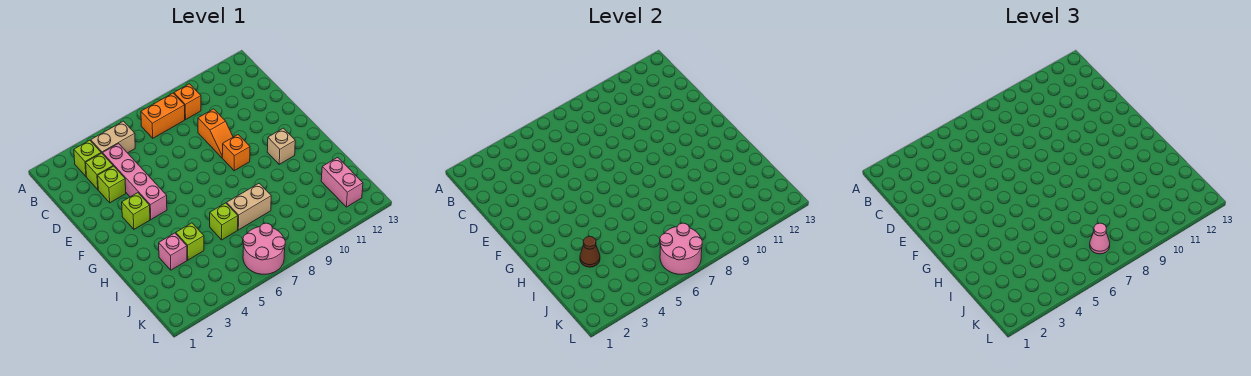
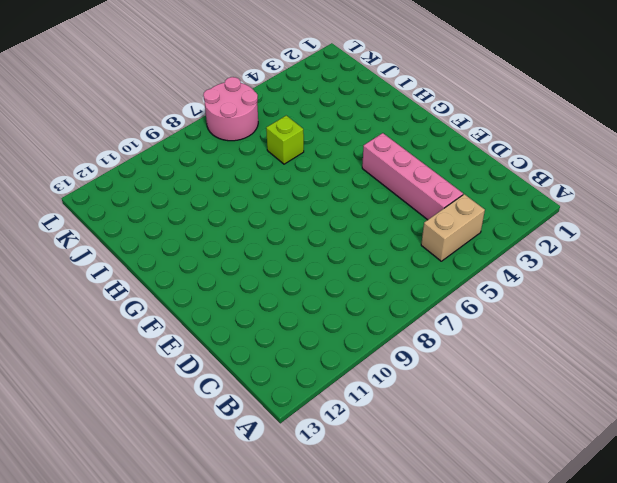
none -> lime 1x1 brick [74,140,101,176]
none -> orange 1x2 brick [141,93,185,138]
none -> orange 1x1 brick [174,84,201,119]

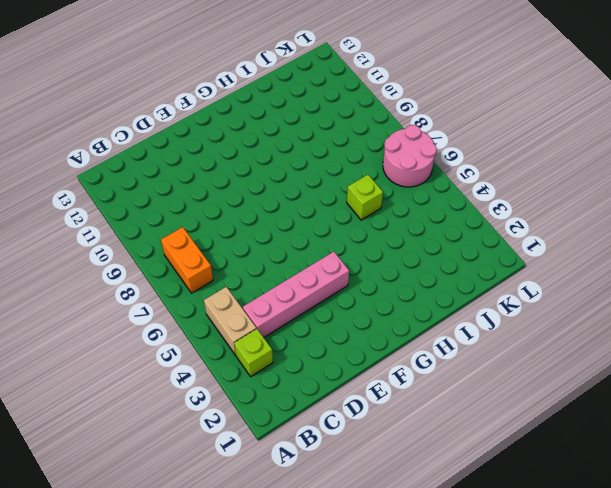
none -> orange 1x1 brick [174,84,201,119]
none -> lime 1x1 brick [86,153,113,189]
none -> lime 1x1 brick [98,166,126,203]

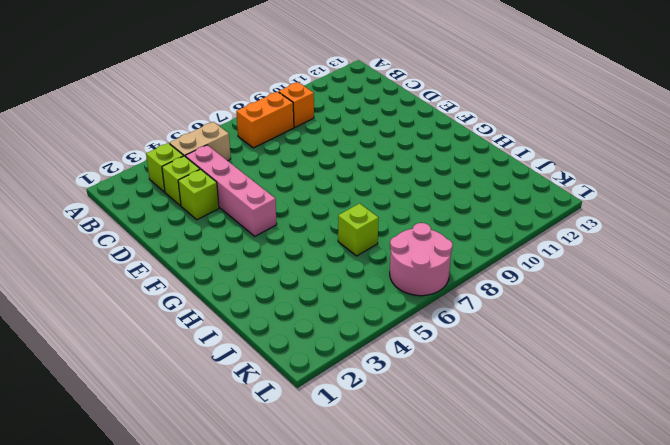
none -> orange 1x2 slope [198,109,233,158]
none -> lime 1x1 brick [122,193,150,229]
none -> orange 1x1 brick [222,135,250,171]

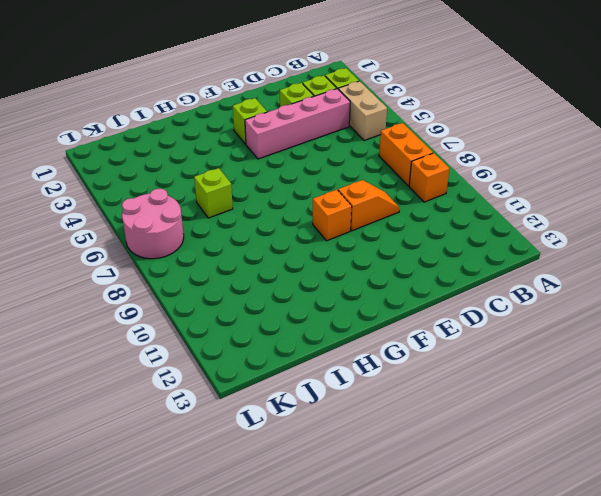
orange 1x2 slope [338,180,400,231] -> orange 1x2 slope turned to [198,109,233,158]
none -> tan 1x1 brick [267,128,295,164]
none -> pink 1x1 brick [159,233,187,270]
none -> lime 1x1 brick [176,223,204,260]

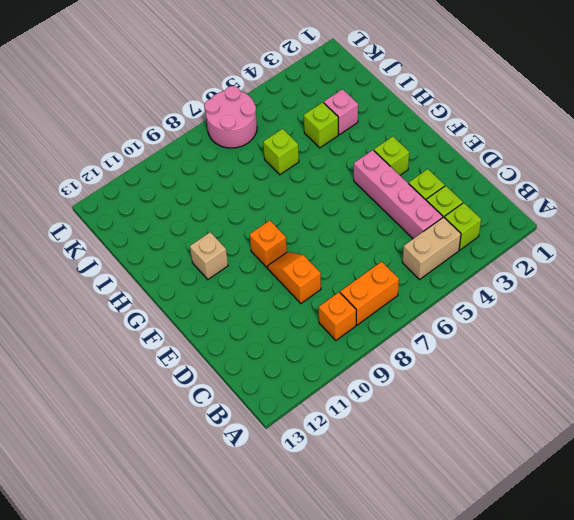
none -> tan 1x2 brick [227,183,271,230]
none -> pink 1x2 brick [321,157,363,207]
none -> brown 1x1 cone [580,236,600,267]

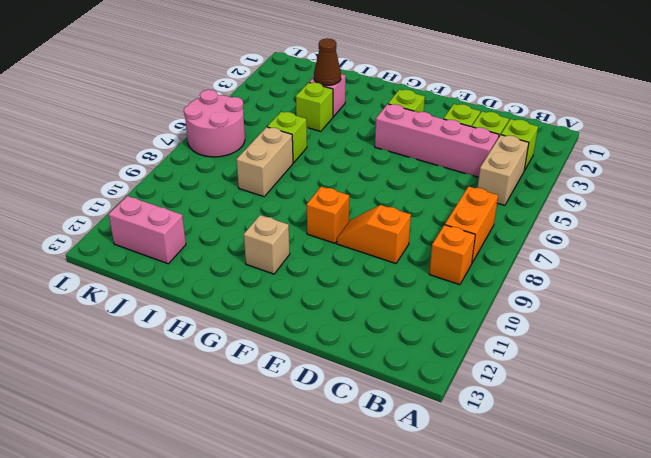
none -> pink 2x2 round brick [660,223,702,274]
none -> pink 1x1 cone [1090,223,1110,254]

